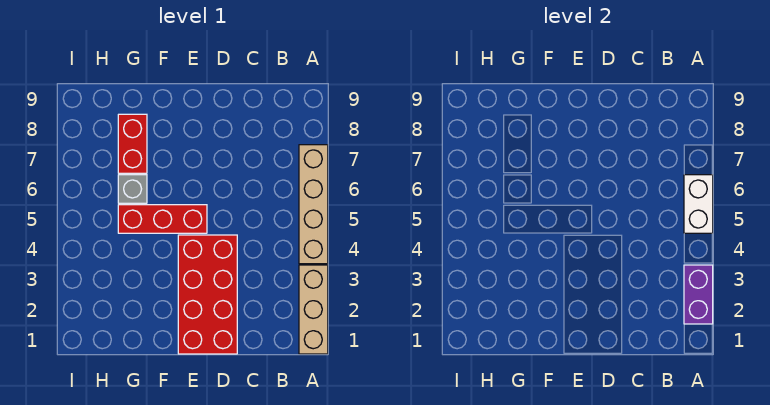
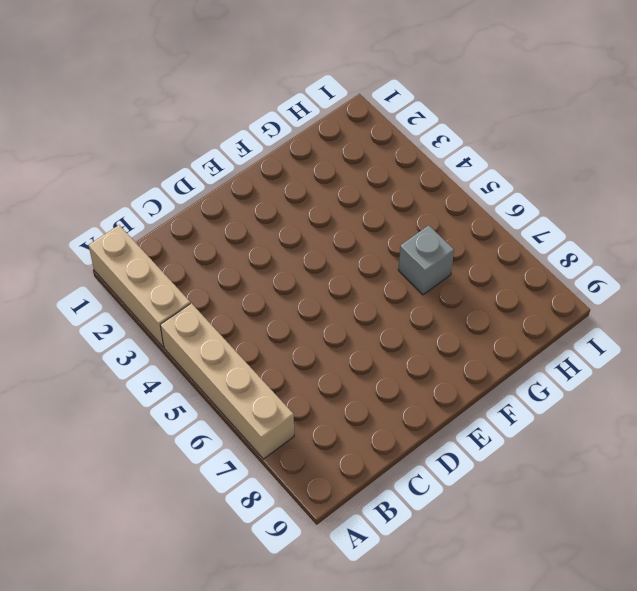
none -> red 2x4 brick [178,235,237,354]
none -> red 1x3 brick [118,205,207,233]

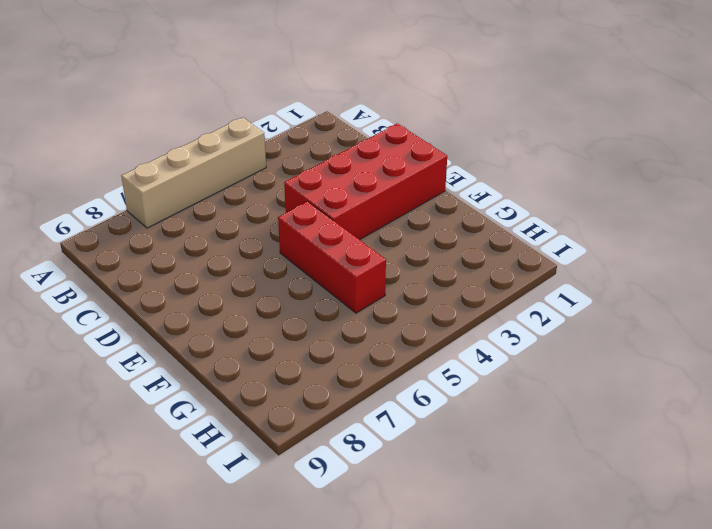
none -> tan 1x3 brick [299,265,328,354]
none -> grey 1x1 brick [118,175,147,203]

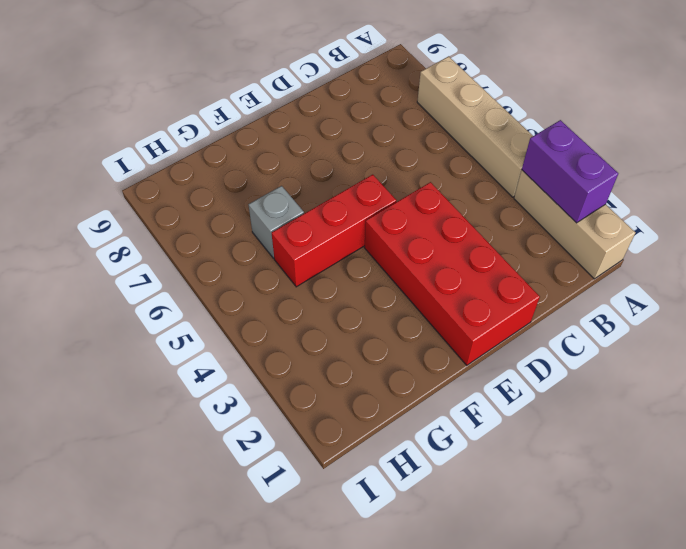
none -> red 1x2 brick [118,114,147,173]
none -> white 1x2 brick [684,175,713,233]

